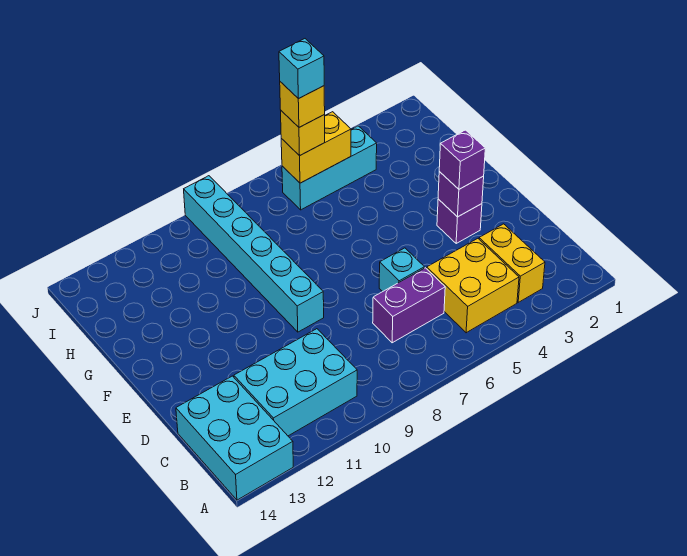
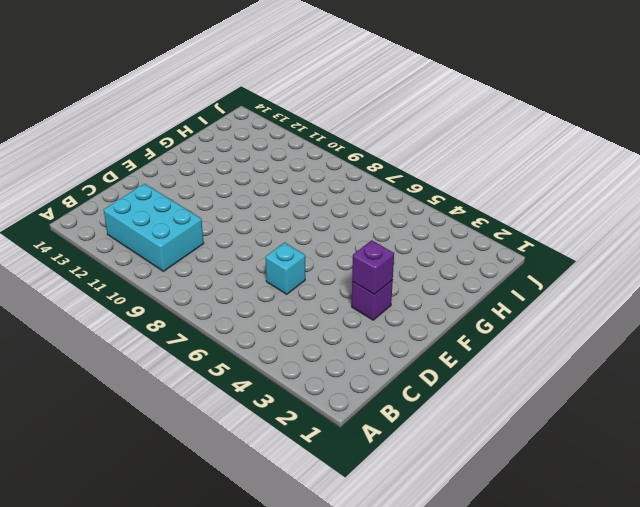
none -> cyan 2x3 brick [176,376,293,500]
none -> yellow 1x2 brick [479,224,545,302]
none -> yellow 2x2 brick [427,239,519,333]

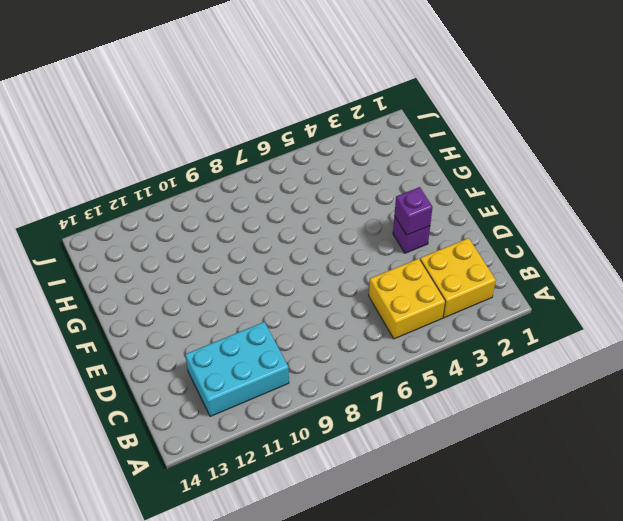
yellow 2x2 brick [420,238,496,318] -> yellow 1x2 brick [479,224,545,302]
none -> cyan 2x3 brick [176,376,293,500]
none -> purple 1x2 brick [373,268,445,343]
none -> cyan 1x1 brick [379,248,424,292]

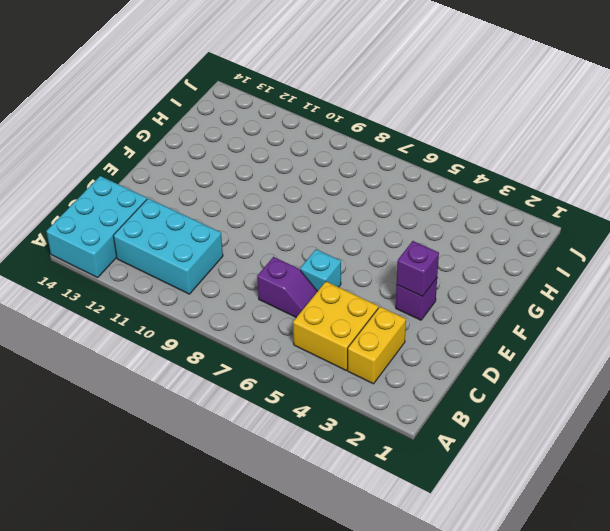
purple 1x2 slope [257,257,318,317] -> purple 1x2 brick [373,268,445,343]
none -> cyan 1x6 brick [184,176,324,332]
none -> cyan 1x3 brick [282,126,377,210]
none -> yellow 1x2 brick [281,112,351,183]

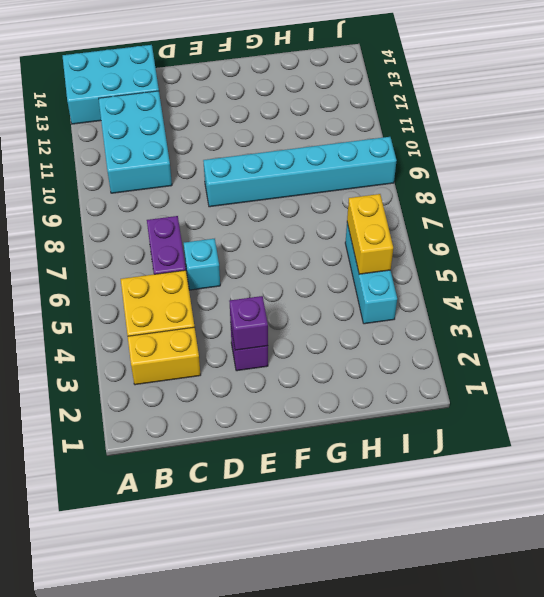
none -> purple 1x1 brick [439,130,485,189]
none -> yellow 1x1 brick [281,111,325,156]
none -> yellow 1x1 brick [280,82,325,127]

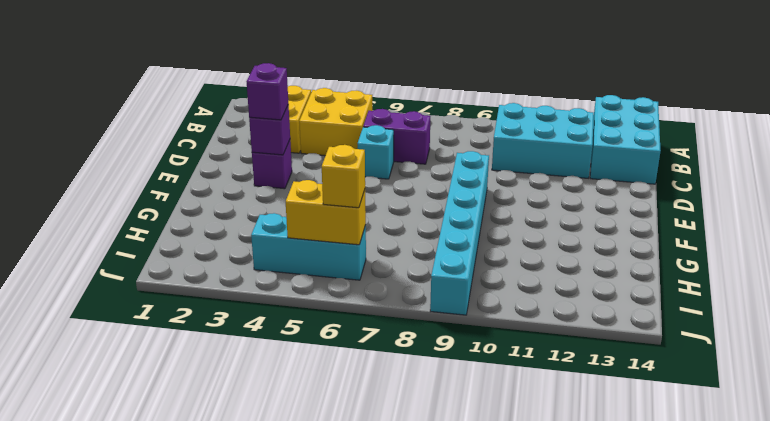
none -> yellow 1x1 brick [280,82,325,127]
none -> cyan 1x1 brick [279,39,324,99]

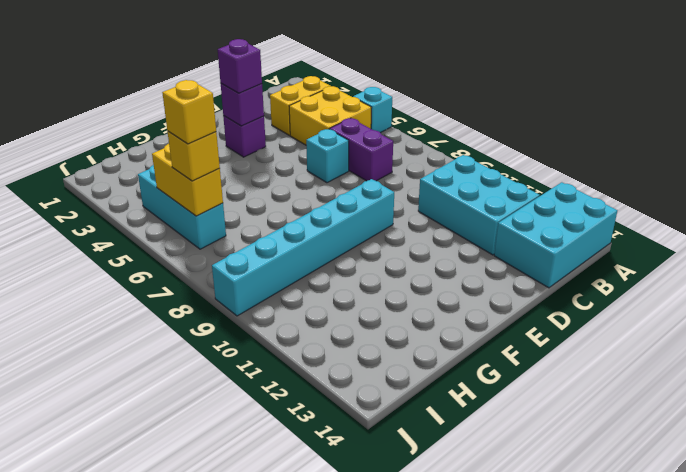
cyan 1x1 brick [353,87,392,133] -> cyan 1x1 brick moved to [279,39,324,99]

